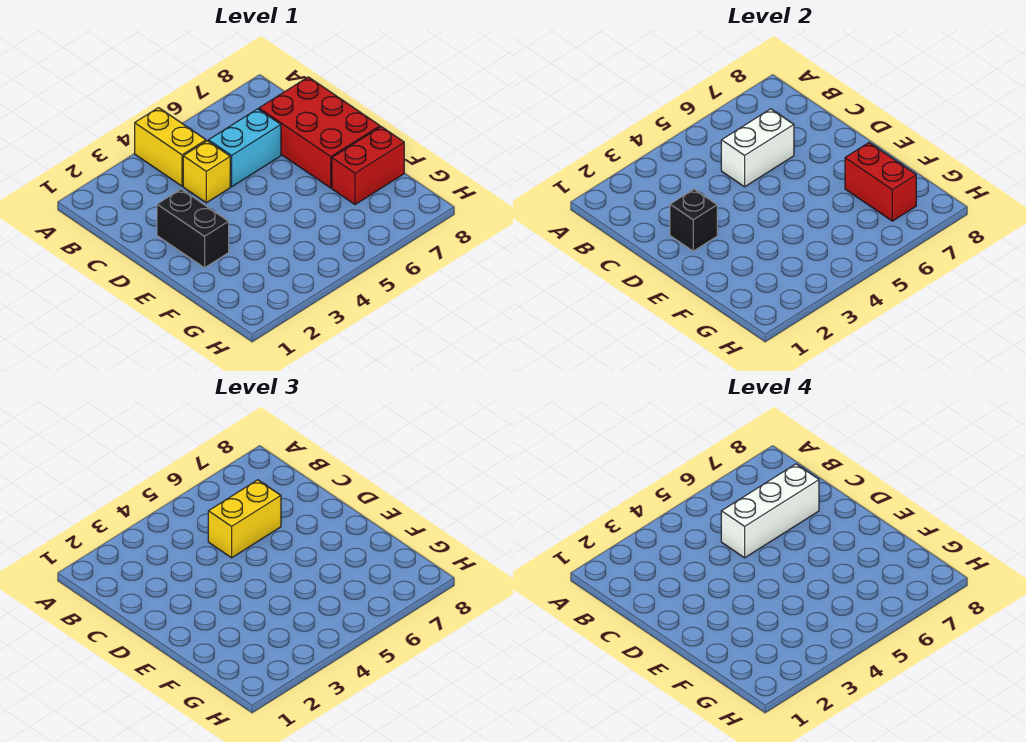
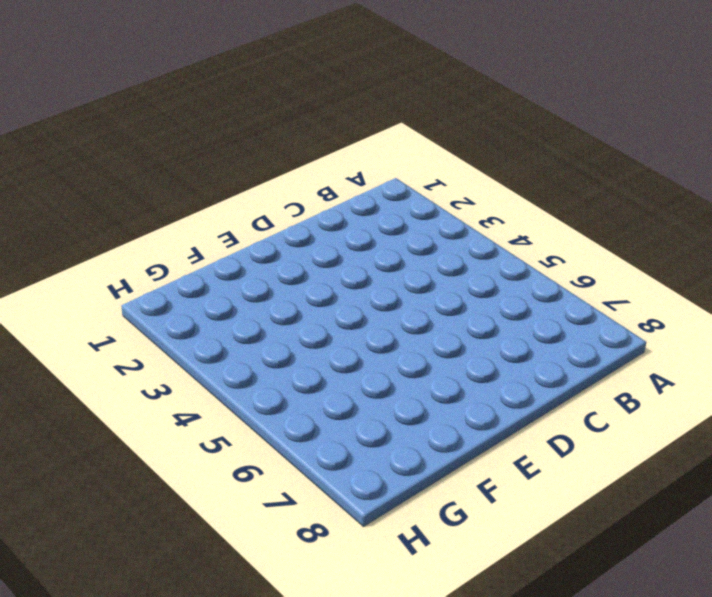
none -> yellow 1x2 brick [135,108,206,186]
none -> yellow 1x1 brick [183,141,230,203]

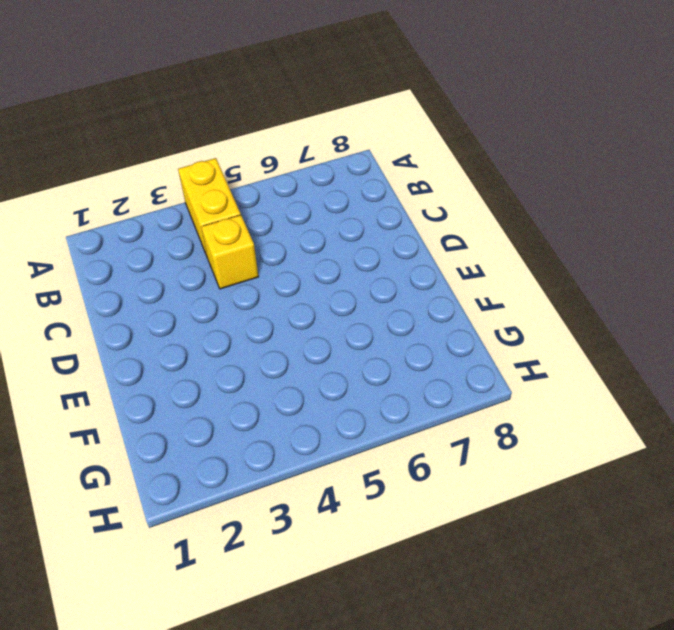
none -> cyan 1x2 brick [208,109,281,187]
none -> red 2x3 brick [259,77,380,188]

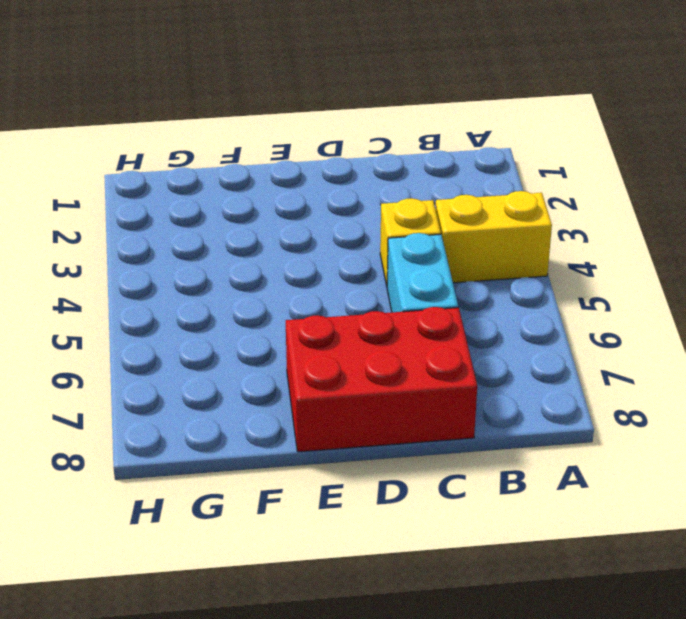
none -> black 1x2 brick [157,189,229,268]
none -> red 1x2 brick [332,127,404,205]

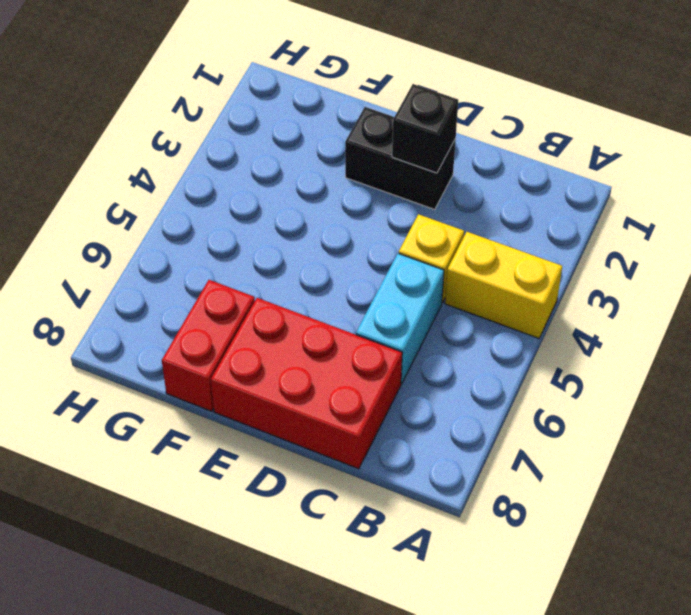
none -> white 1x2 brick [721,109,794,187]
none -> red 1x2 brick [845,143,916,221]

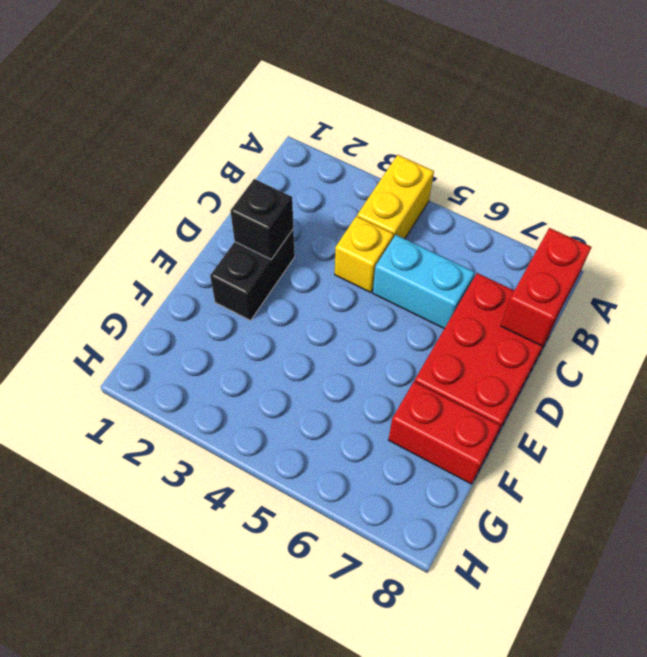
red 1x2 brick [501,228,591,346] -> red 1x2 brick moved to [845,143,916,221]
none -> white 1x2 brick [721,109,794,187]
none -> yellow 1x2 brick [208,480,281,558]

